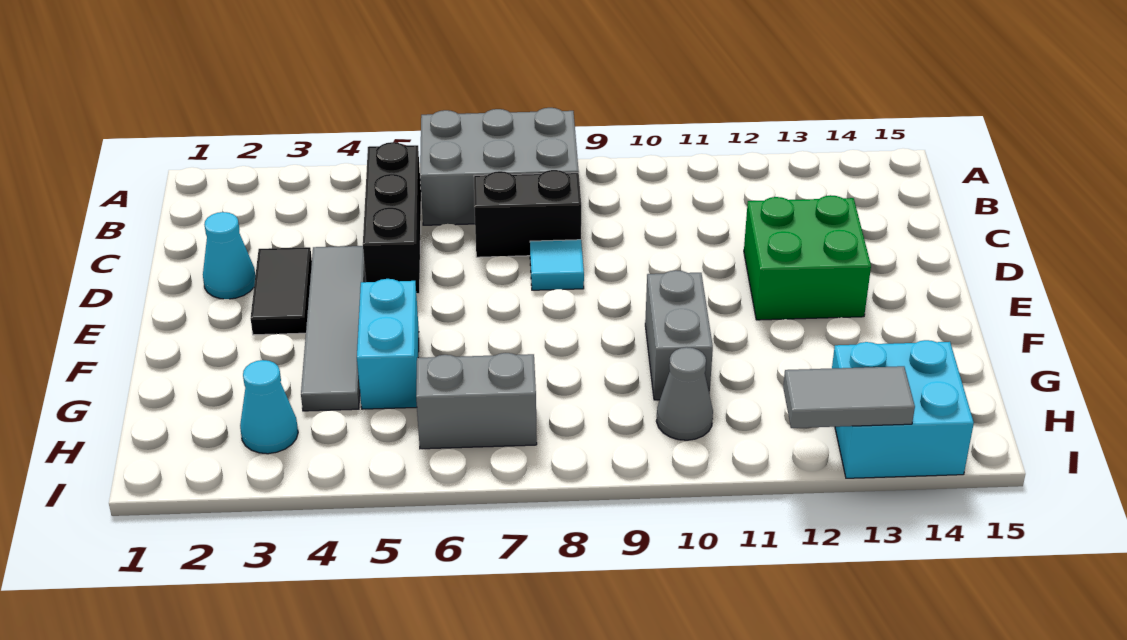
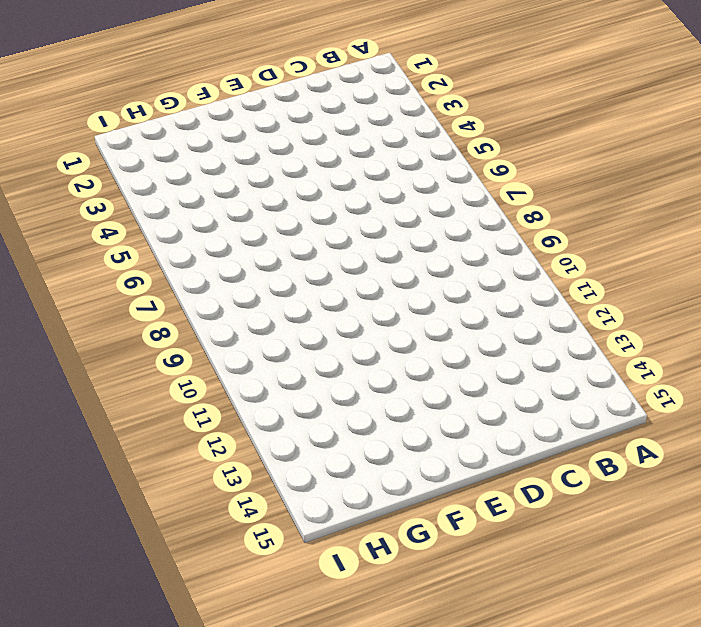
none -> grey 2x3 brick [420,108,579,225]
none -> black 1x3 brick [363,142,421,294]
none -> black 1x2 brick [474,170,581,257]

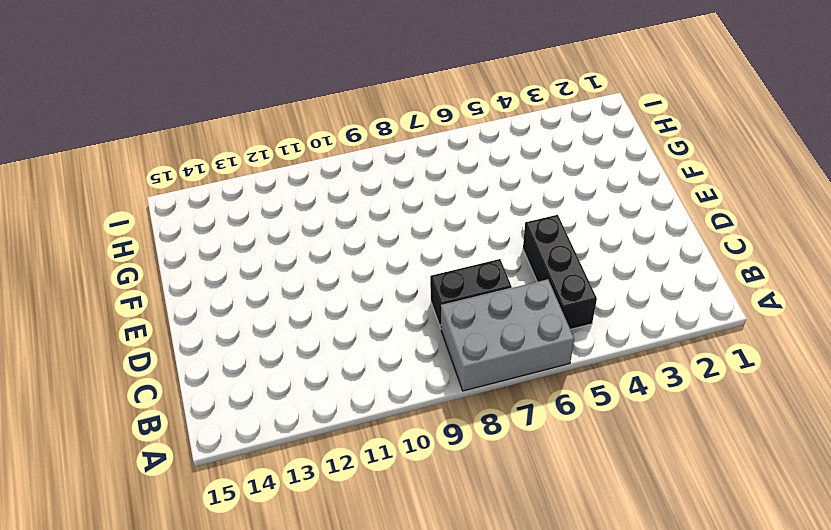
none -> cyan 1x1 cone [203,212,255,299]
none -> black 1x2 tile [251,247,312,335]
none -> grey 1x4 tile [301,246,365,411]

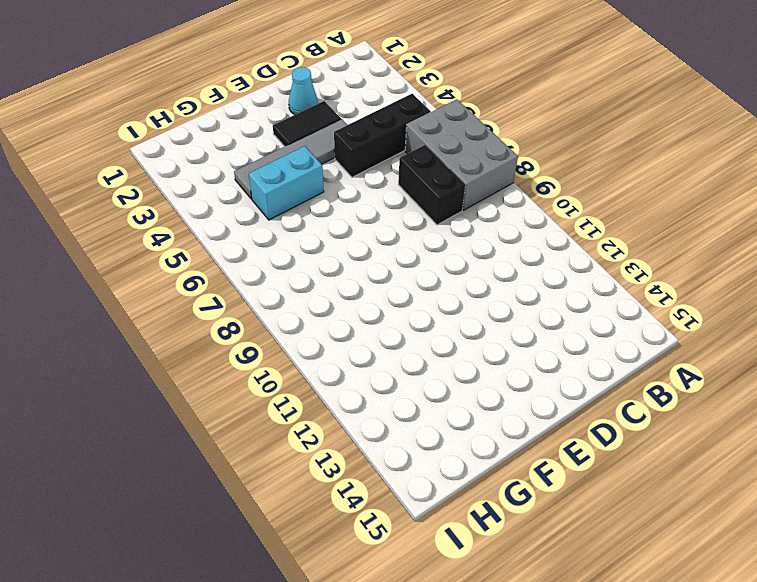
none -> cyan 1x1 tile [530,240,584,290]
none -> green 2x2 brick [744,195,871,320]
none -> grey 1x2 brick [645,270,713,400]

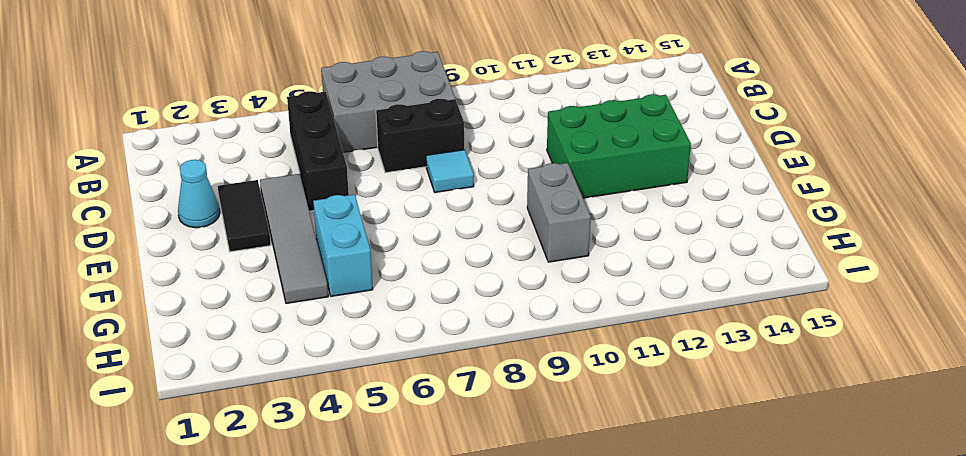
green 2x3 brick [547,94,691,198] -> green 2x2 brick [744,195,871,320]
none -> cyan 1x1 cone [240,360,298,454]
none -> grey 1x2 brick [416,353,537,449]
none -> grey 1x1 cone [656,347,713,440]

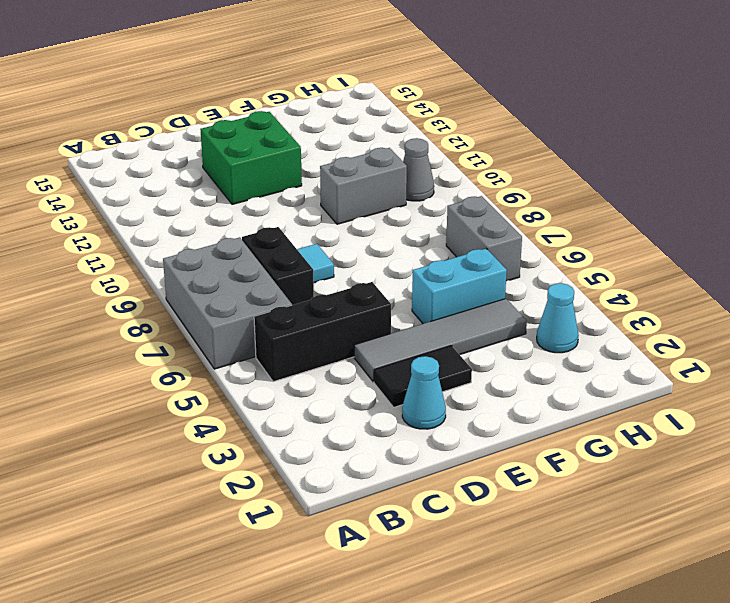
none -> cyan 2x2 brick [832,340,974,478]
none -> grey 1x2 tile [783,366,915,428]

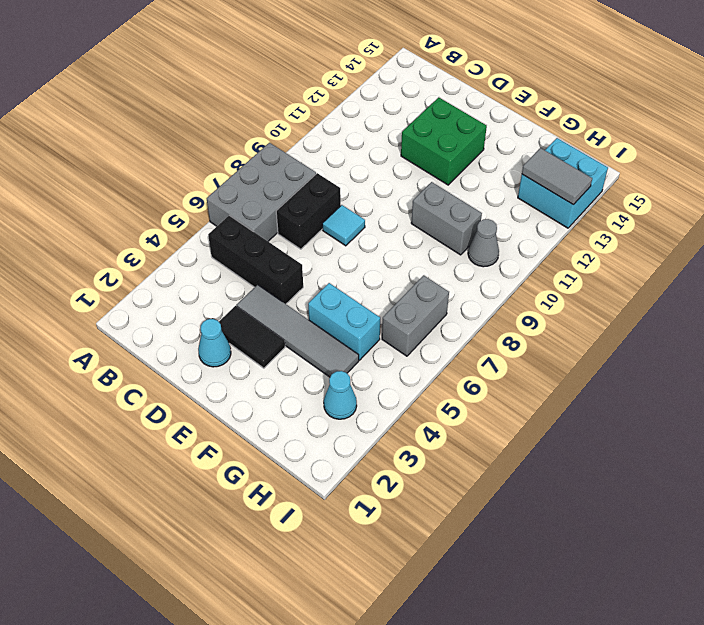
grey 1x2 tile [522,148,592,205] -> grey 1x2 tile turned to [783,366,915,428]

